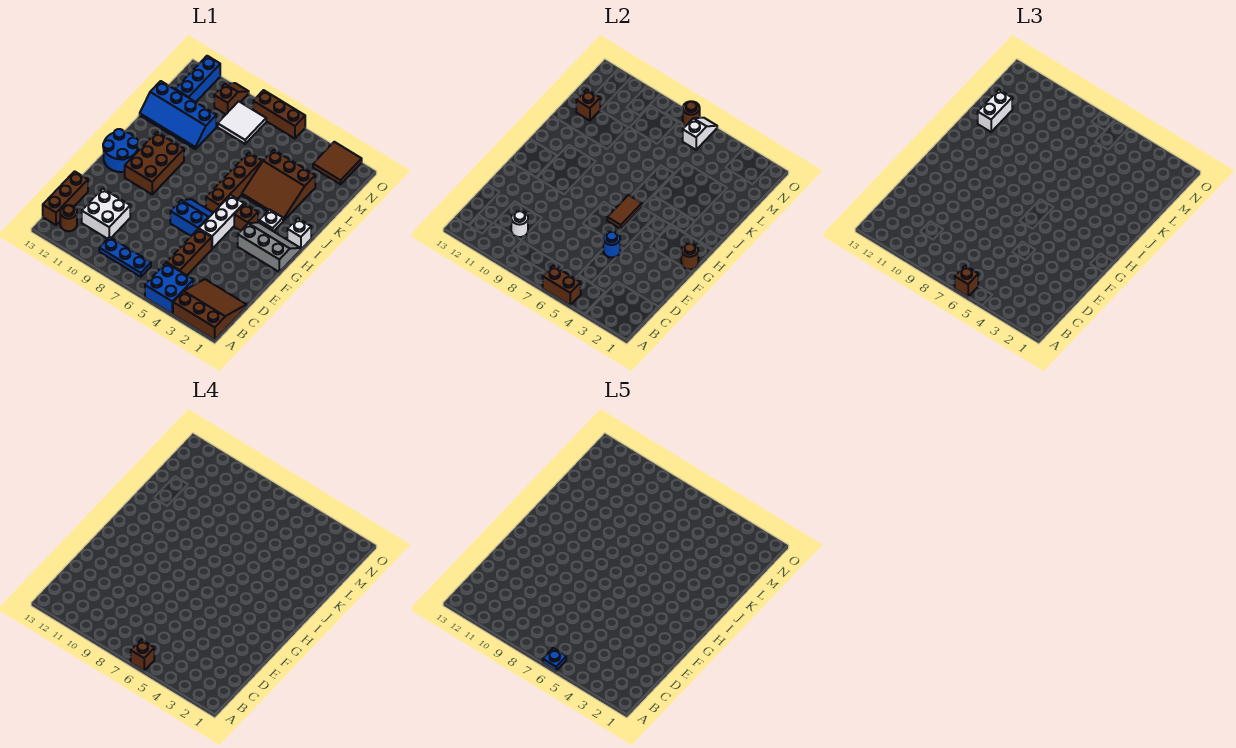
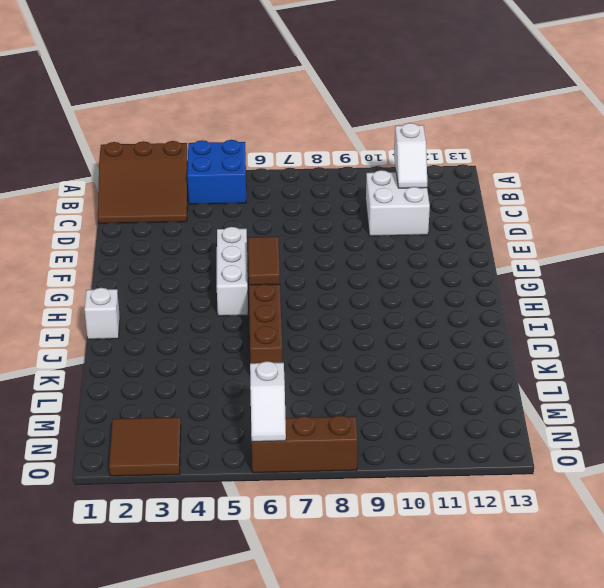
white 1x2 slope [394,123,427,188] -> none
none -> blue 1x3 plate [99,237,151,277]
none -> brown 1x1 round brick [60,205,77,231]
none -> brown 1x3 brick [43,171,88,225]
none -> brown 1x3 brick [166,229,212,275]

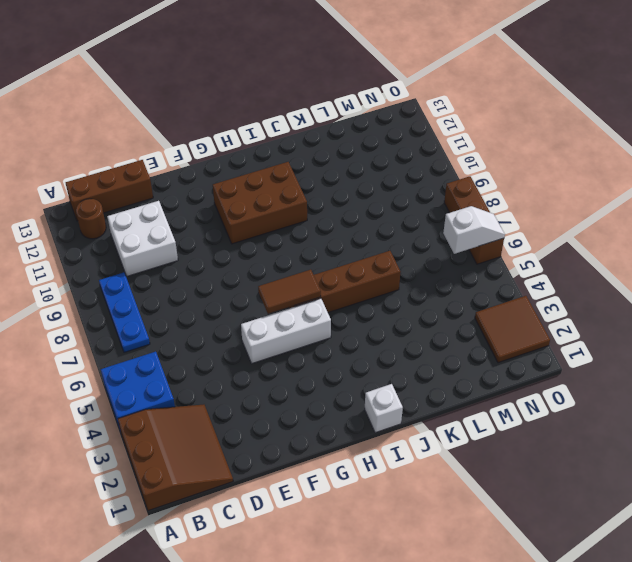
none -> brown 1x3 brick [166,229,212,275]
none -> blue 2x2 slope [170,199,213,236]
none -> grey 2x3 slope [238,222,300,272]
none -> blue 2x2 round brick [103,129,139,172]

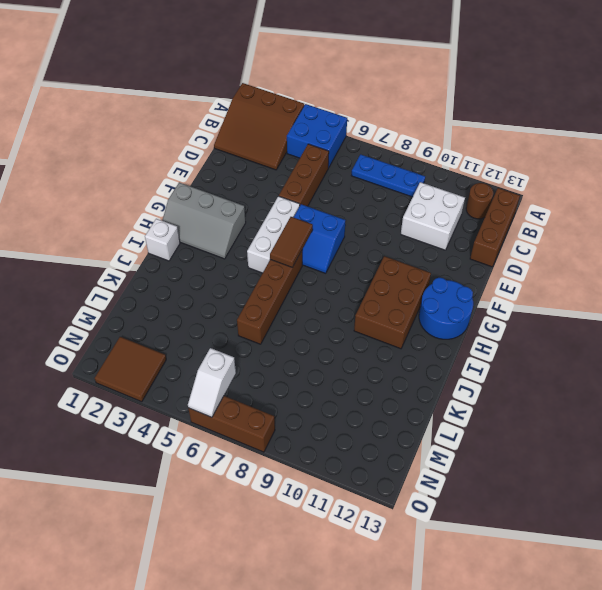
none -> brown 1x1 brick [234,204,258,231]
none -> white 1x1 plate [259,210,283,231]
none -> brown 3x3 slope [242,150,315,221]
none -> blue 2x4 slope [140,81,216,149]

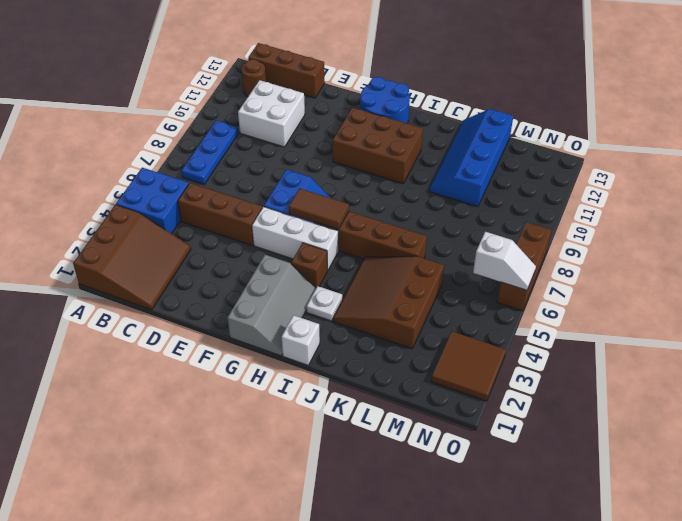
none -> white 2x2 tile [218,101,266,144]
none -> blue 1x3 brick [175,56,220,102]
none -> brown 1x2 slope [214,83,249,114]
none -> brown 1x2 brick [543,266,581,305]

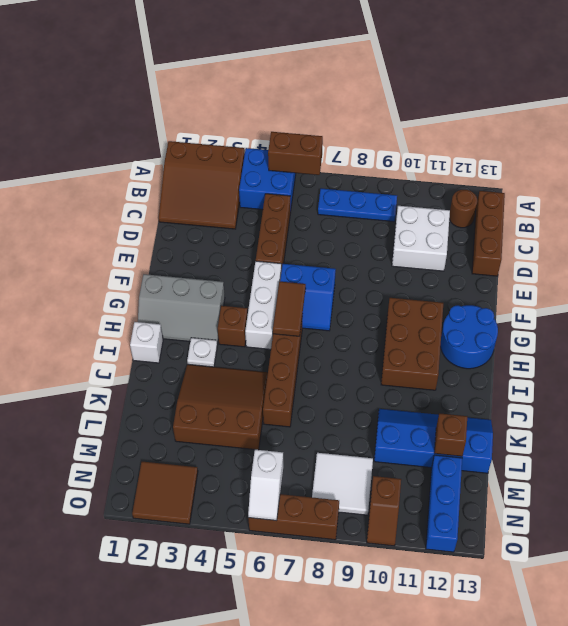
none -> white 1x1 round brick [511,211,528,237]
none -> blue 1x1 round brick [603,232,620,258]
none -> brown 1x1 round brick [681,243,698,269]
none -> brown 1x1 round brick [683,101,700,126]

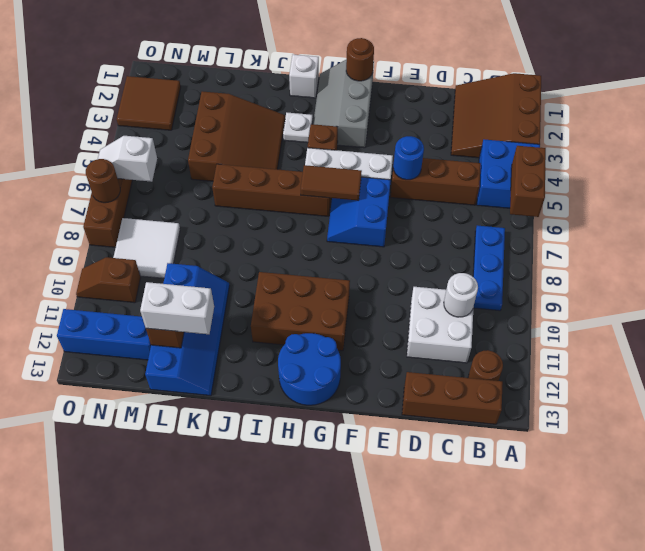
none -> brown 1x1 brick [955,266,978,297]
none -> brown 1x1 brick [131,640,154,671]
none -> blue 1x1 plate [543,648,566,671]

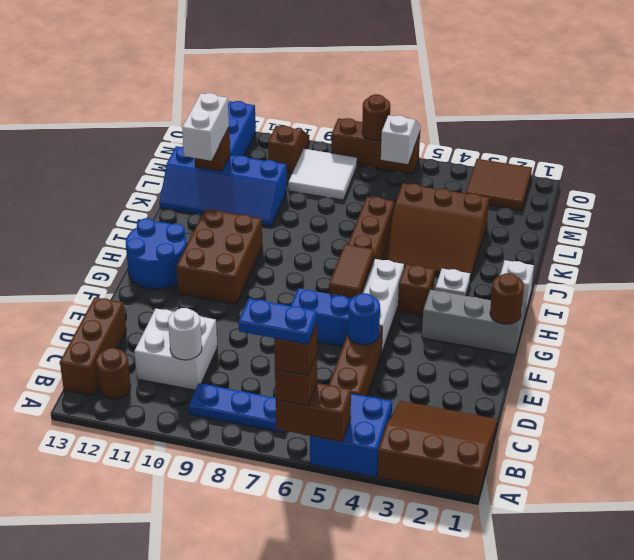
blue 1x2 plate [239,299,317,344] -> blue 1x1 plate [543,648,566,671]

